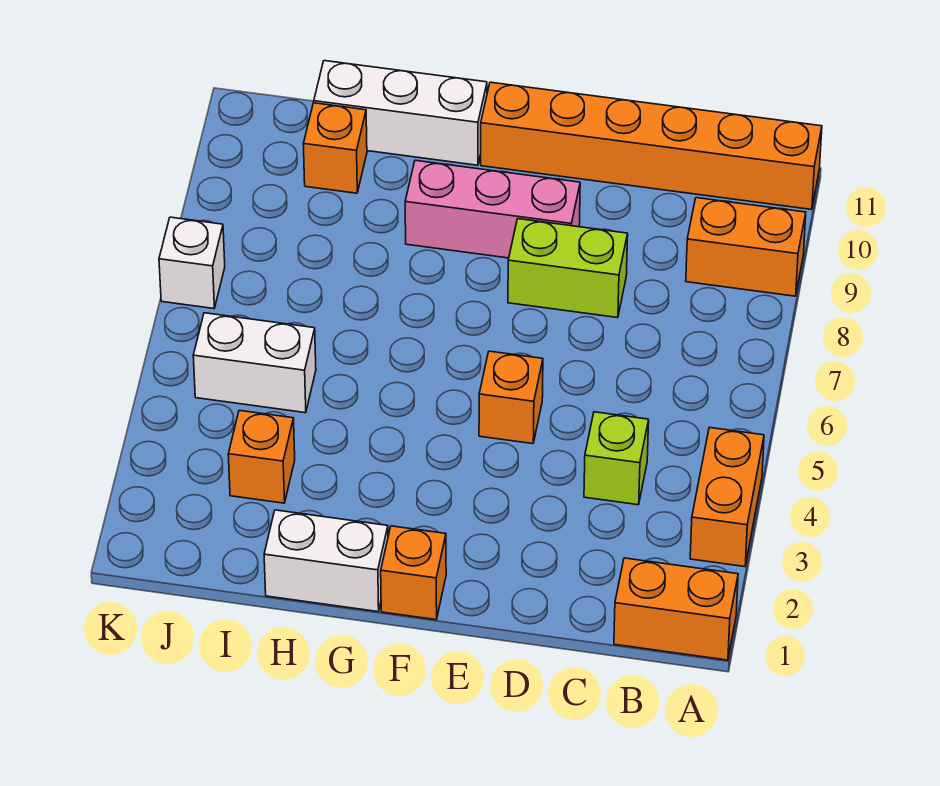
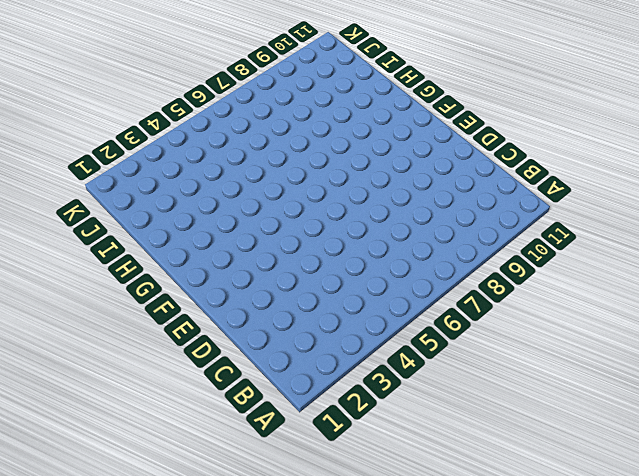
none -> orange 1x2 brick [614,558,738,660]
none -> orange 1x2 brick [690,428,764,567]
none -> orange 1x2 brick [686,198,806,296]

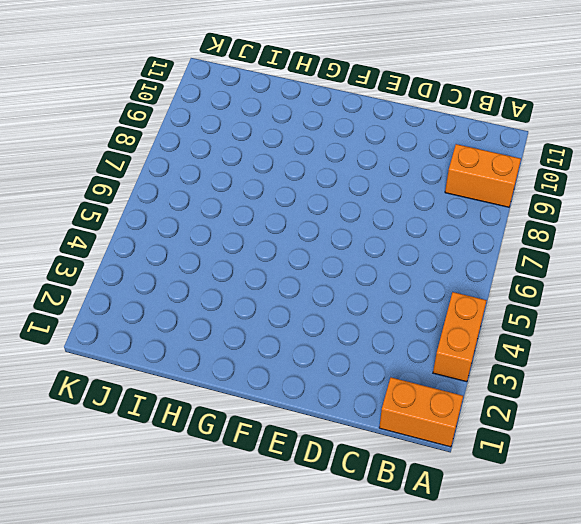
none -> orange 1x6 brick [481,82,822,210]
none -> lime 1x1 brick [584,412,649,505]
none -> lime 1x2 brick [508,219,628,318]

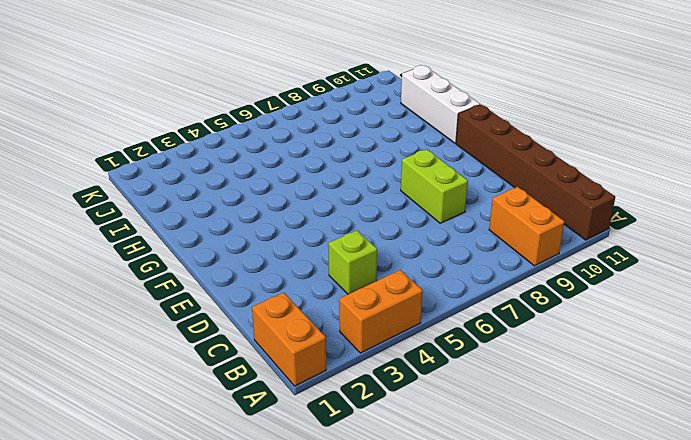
brown 1x6 brick [456,105,615,240] -> orange 1x6 brick [481,82,822,210]
none -> orange 1x1 brick [479,351,543,444]
none -> pink 1x3 brick [405,160,580,258]
none -> orange 1x1 brick [381,526,446,620]

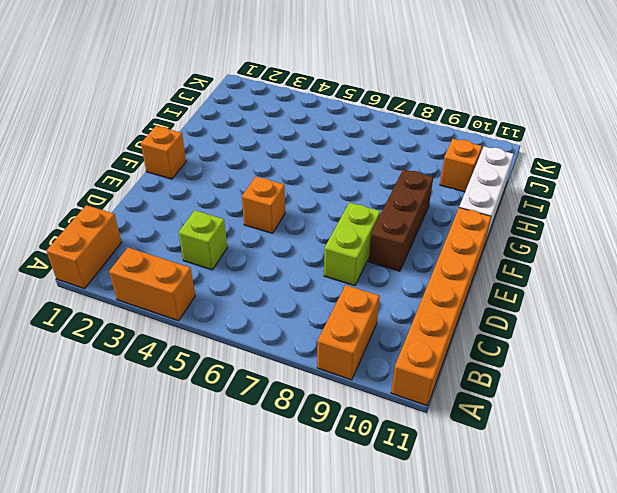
brown 1x3 brick [369,169,433,271] -> pink 1x3 brick [405,160,580,258]
none -> white 1x2 brick [264,510,388,612]
none -> orange 1x1 brick [228,410,295,503]
none -> white 1x2 brick [193,313,316,413]

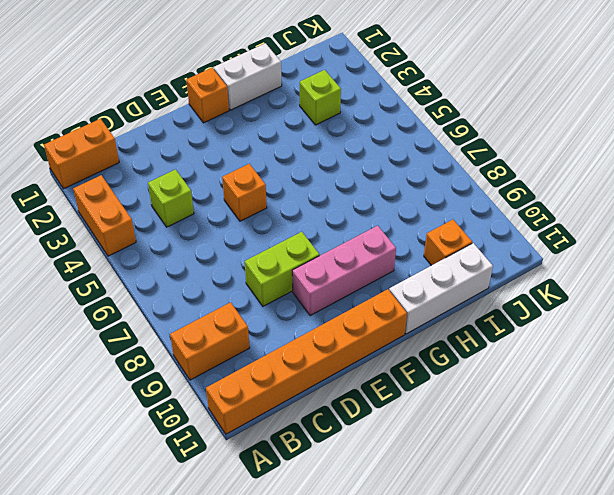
lime 1x1 brick [300,70,341,125] -> orange 1x1 brick [228,410,295,503]
none -> white 1x2 brick [193,313,316,413]
none -> white 1x1 brick [159,217,225,309]

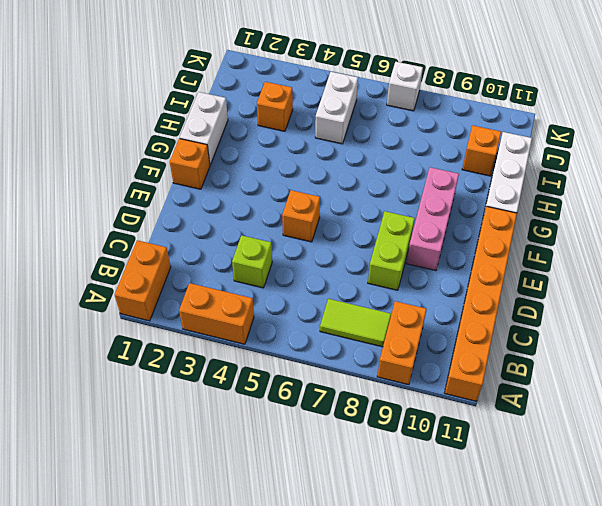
lime 1x2 tile [320,299,391,347] -> none

